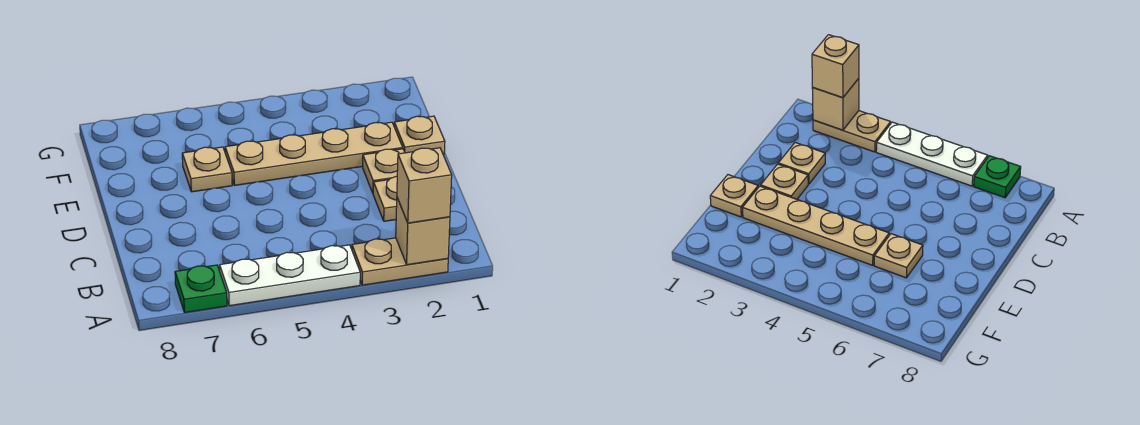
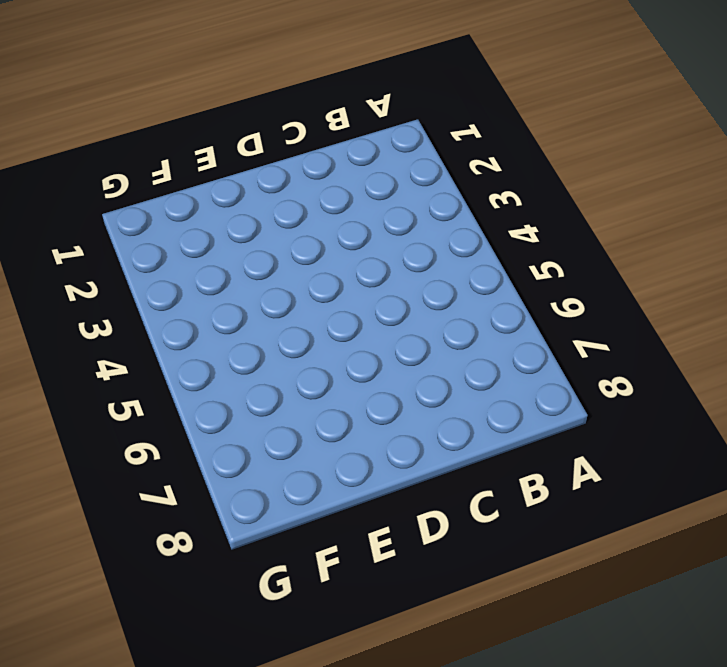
none -> tan 1x2 plate [352,238,448,285]
none -> white 1x3 plate [220,245,360,306]

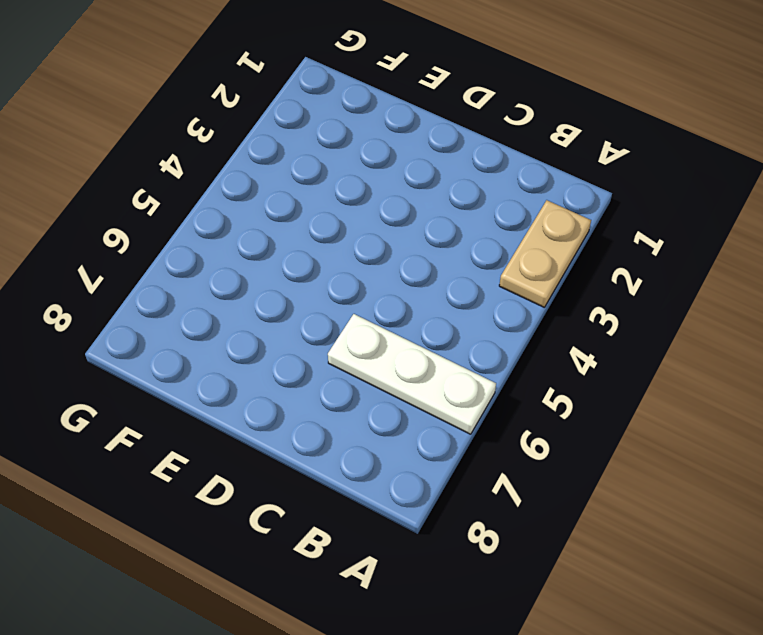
white 1x3 plate [328,314,496,434] -> white 1x3 plate turned to [220,245,360,306]
none -> green 1x1 plate [175,265,227,313]
none -> tan 1x1 plate [373,176,397,221]

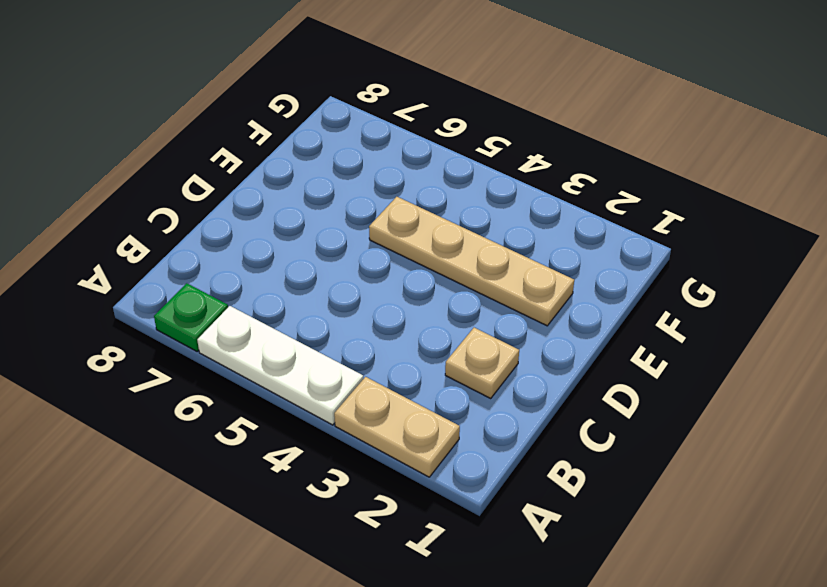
none -> tan 1x1 plate [363,149,405,193]
none -> tan 1x1 plate [394,116,445,155]

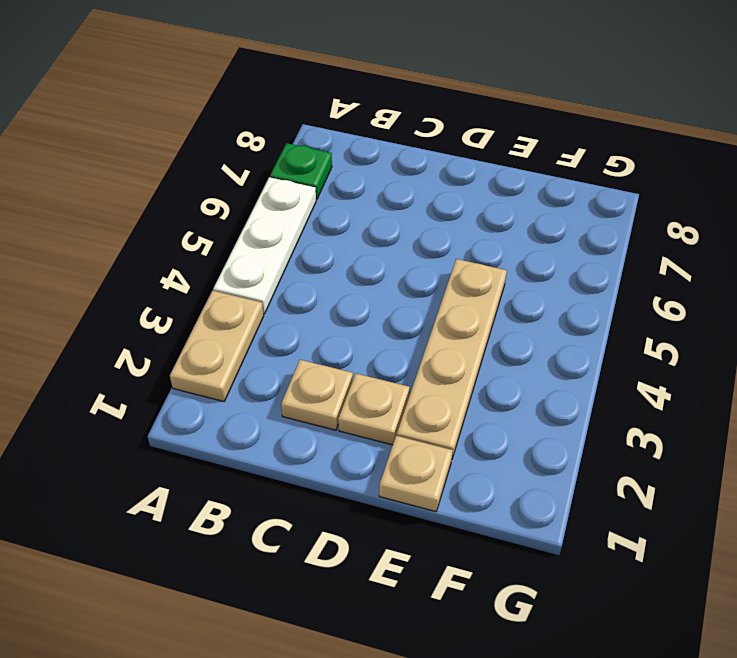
none -> tan 1x1 plate [182,147,232,192]
none -> tan 1x1 brick [396,198,450,265]

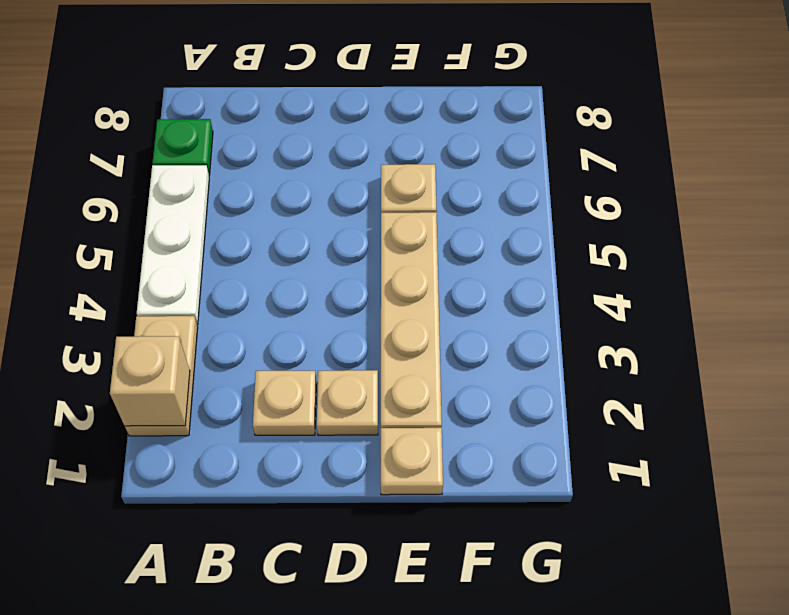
none -> tan 1x1 brick [397,148,452,223]

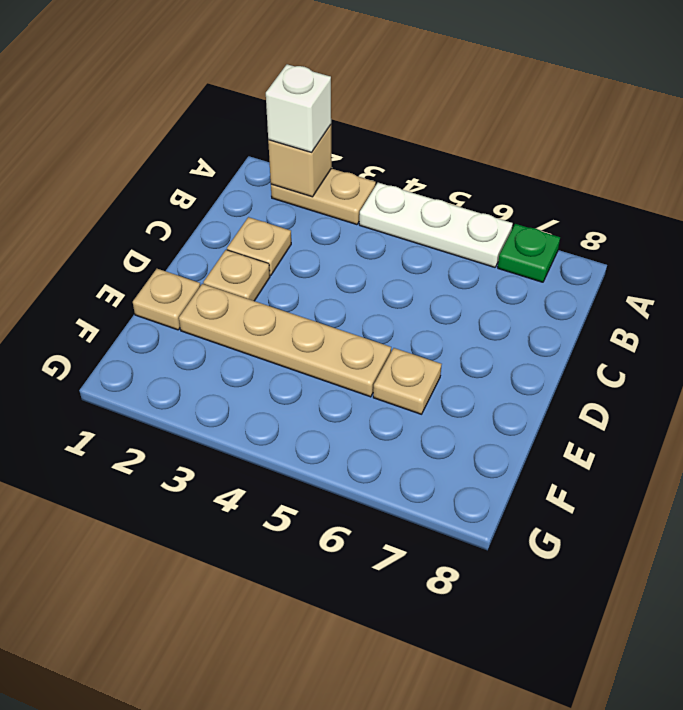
white 1x1 brick [266,64,331,152] -> tan 1x1 brick [397,148,452,223]

